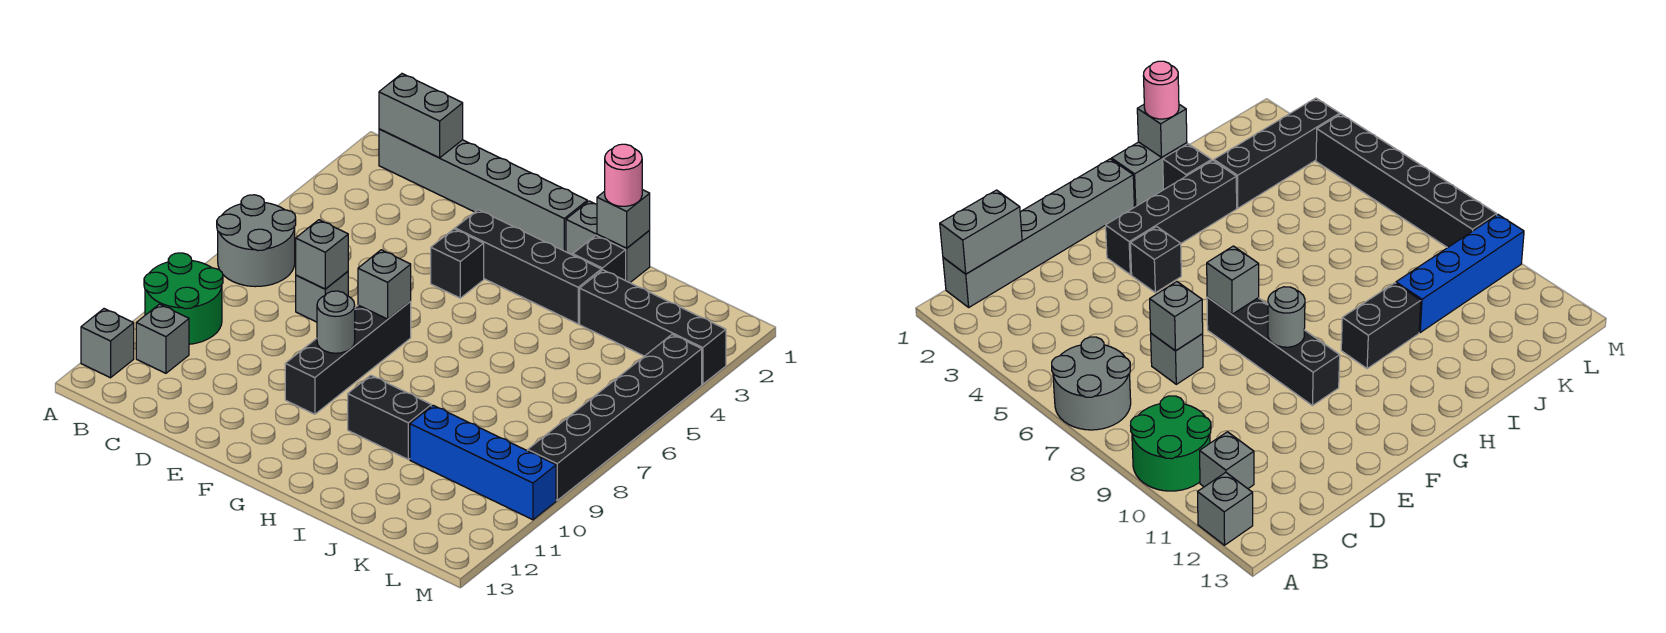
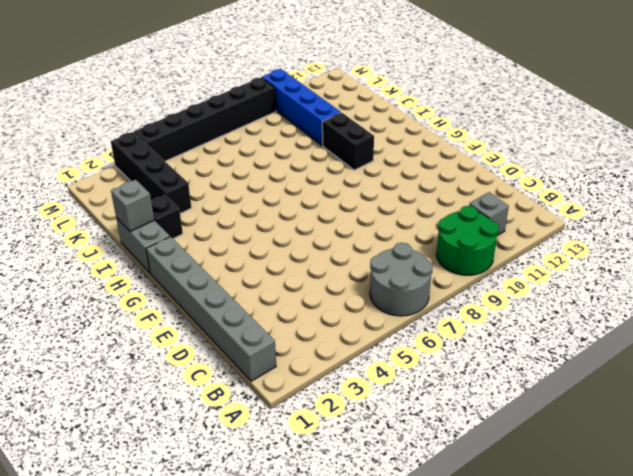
none -> grey 1x1 brick [81,309,134,378]
none -> grey 1x1 brick [296,271,348,322]
none -> black 1x4 brick [455,210,601,324]

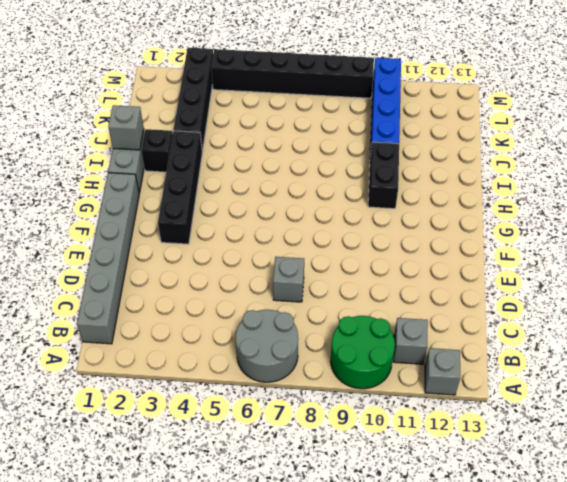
none -> black 1x1 brick [431,229,484,298]
none -> black 1x4 brick [285,301,411,414]
none -> grey 1x2 brick [379,74,463,158]

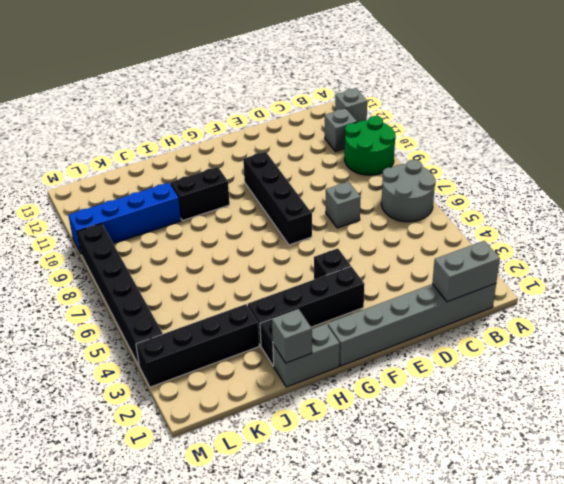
none -> grey 1x1 brick [296,220,348,289]
none -> grey 1x1 brick [358,250,411,319]
none -> grey 1x1 round brick [317,291,355,353]

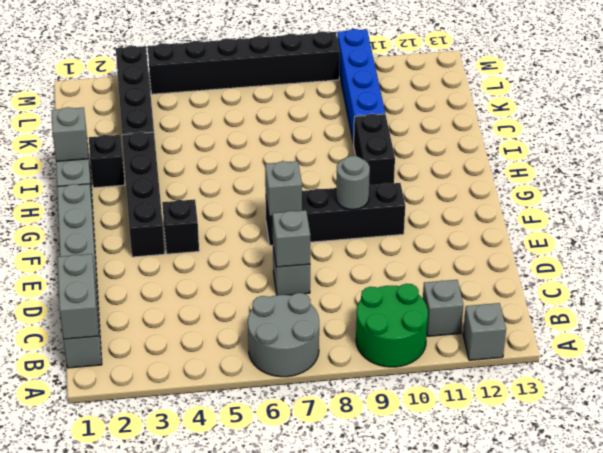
none -> pink 1x1 round brick [605,144,642,206]

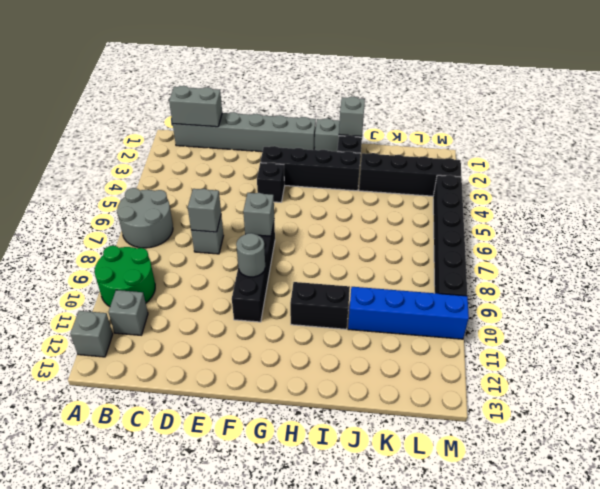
none -> pink 1x1 round brick [605,144,642,206]

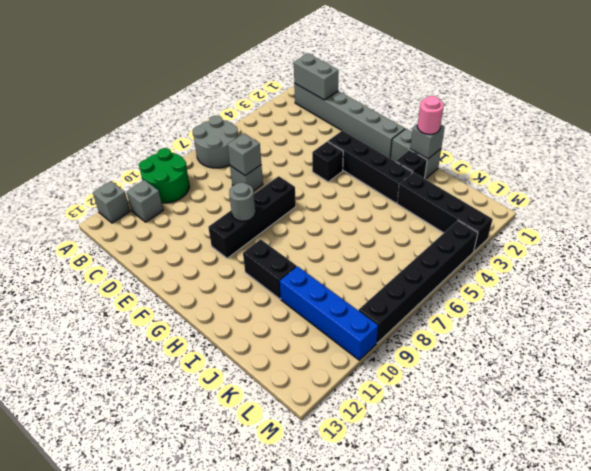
none -> grey 1x1 brick [358,250,411,319]

